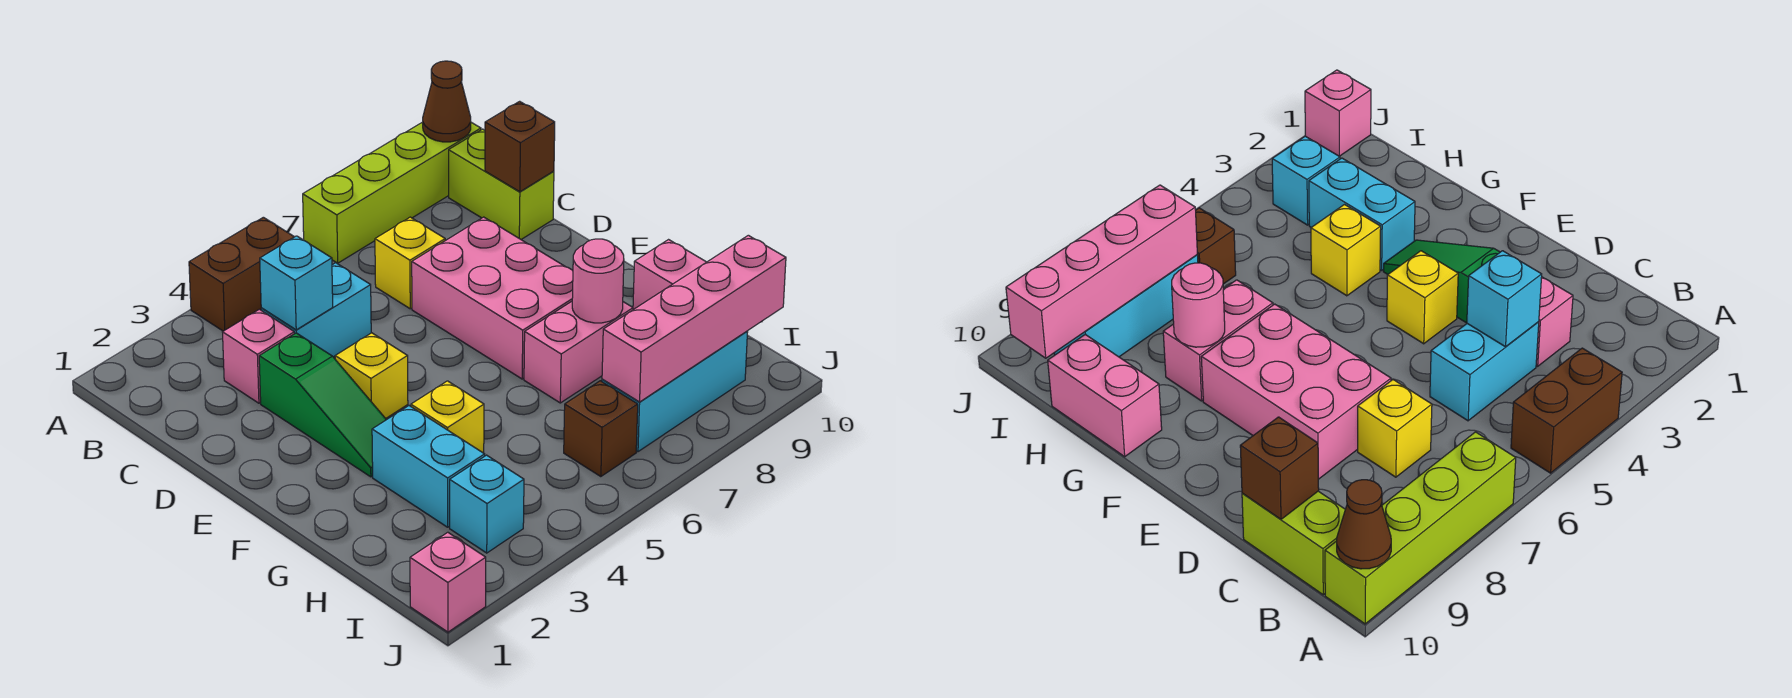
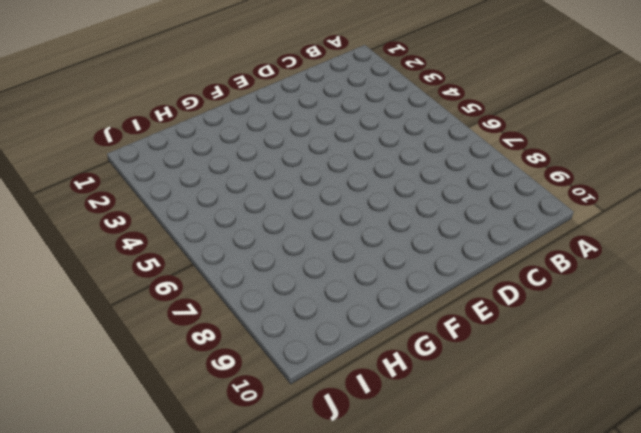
none -> brown 1x2 brick [189,217,294,331]
none -> lime 1x4 brick [303,122,481,263]
none -> lime 1x2 brick [449,129,554,239]

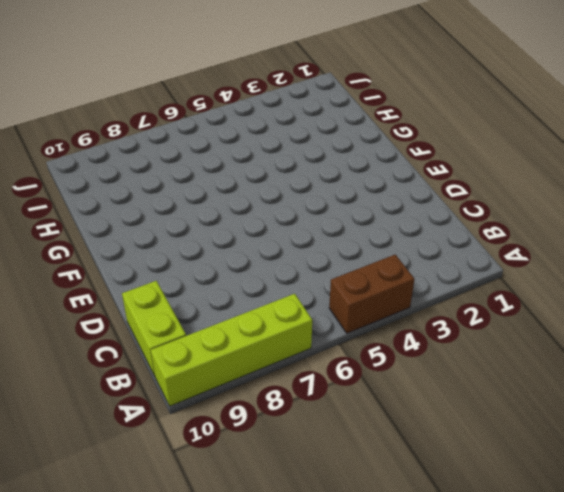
none -> pink 1x1 brick [223,309,294,403]
none -> cyan 1x2 brick [261,263,371,357]
none -> yellow 1x1 brick [375,217,445,309]

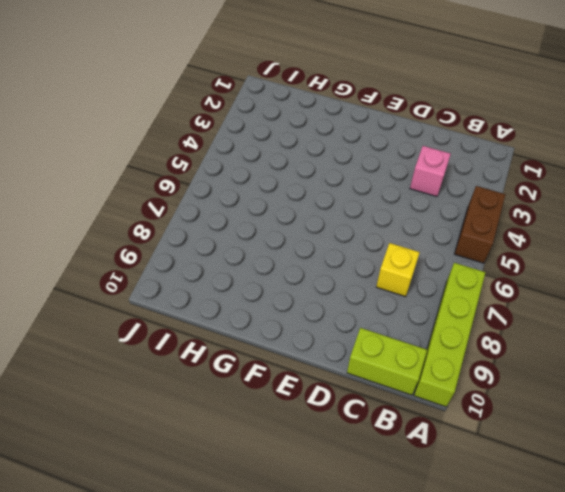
none -> cyan 1x2 brick [261,263,371,357]
none -> green 1x3 slope [259,333,386,477]
none -> pink 2x3 brick [412,217,573,379]

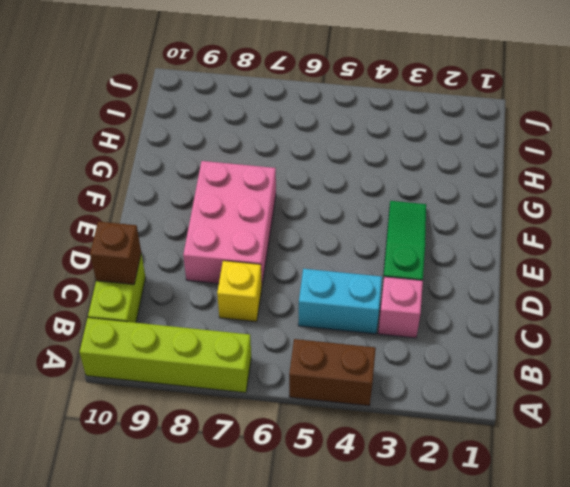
none -> yellow 1x1 brick [335,333,408,418]
none -> cyan 1x2 brick [372,406,485,527]
none -> yellow 1x1 brick [411,381,484,453]

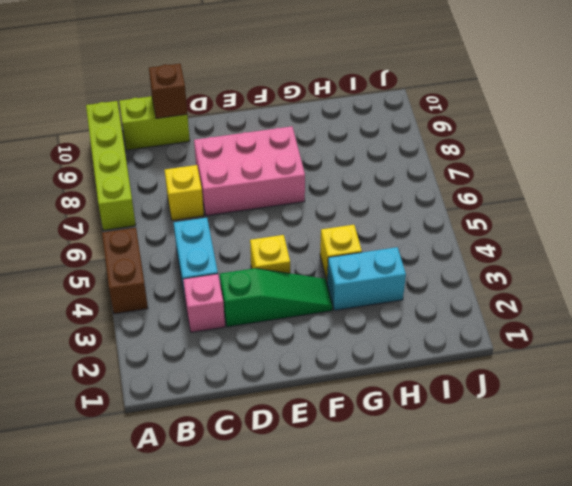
none -> pink 1x2 brick [524,301,633,403]
none -> pink 1x2 brick [633,240,706,310]
none -> cyan 1x1 brick [450,455,524,553]

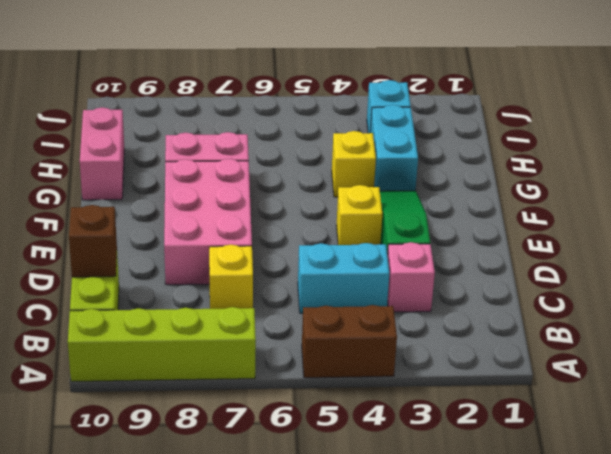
none -> brown 1x1 brick [564,381,638,477]
none -> cyan 1x3 brick [602,331,748,452]
none -> pink 1x1 brick [410,532,486,632]

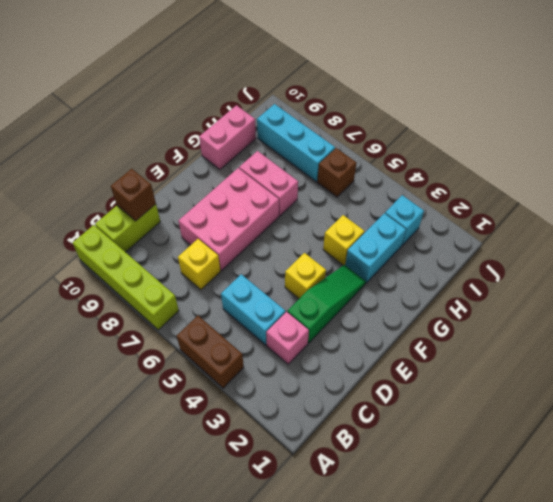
none -> pink 1x1 brick [410,532,486,632]
none -> brown 1x1 cone [423,61,471,142]
none -> cyan 1x1 brick [260,236,333,330]

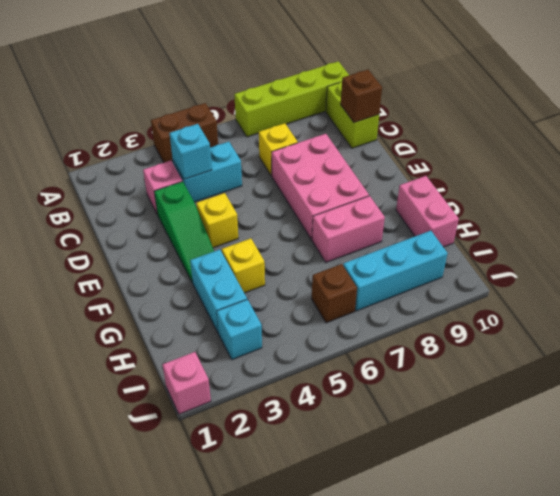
none -> brown 1x1 cone [423,61,471,142]
none -> pink 1x1 round brick [572,239,624,323]
none -> pink 1x4 brick [602,235,786,402]

